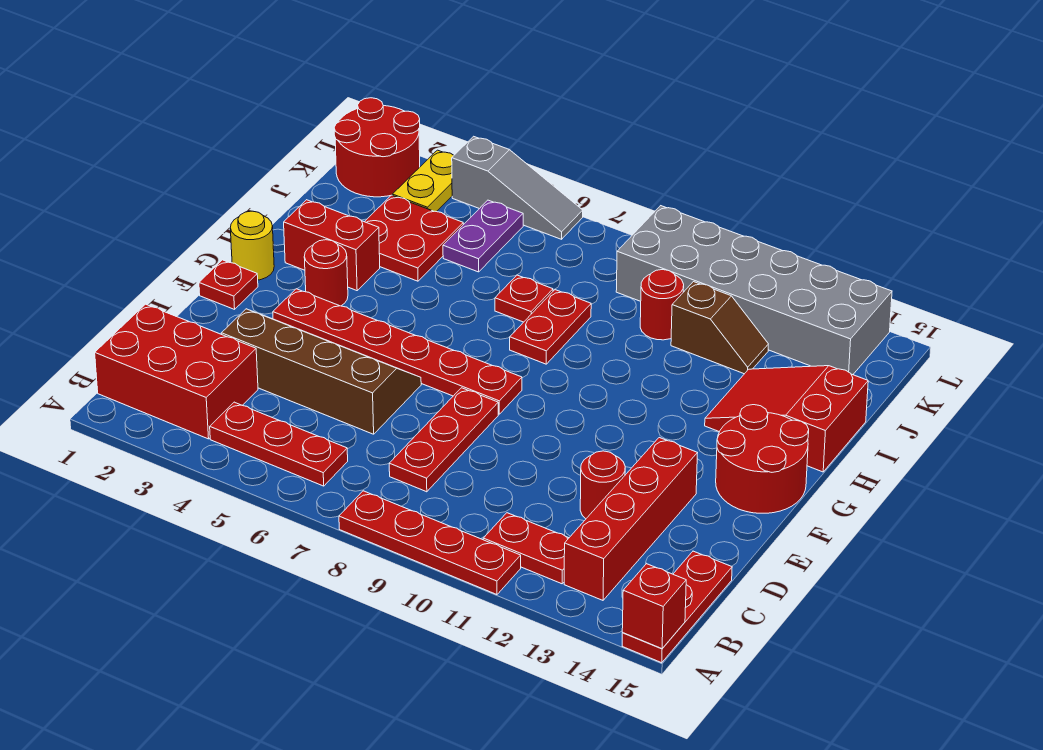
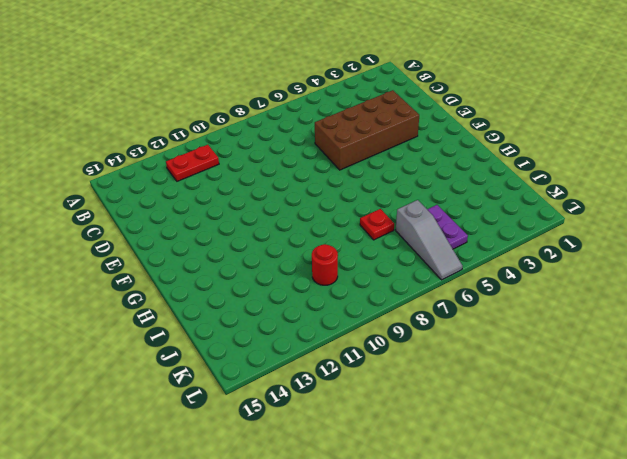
brown 2x4 brick [315,90,419,170] -> brown 2x4 slope [221,309,421,434]
grey 1x3 slope [396,200,463,280] -> grey 1x3 slope turned to [452,136,583,239]
none -> red 1x4 plate [339,491,521,595]
none -> red 1x3 plate [622,551,732,663]
none -> red 2x3 brick [95,304,258,439]

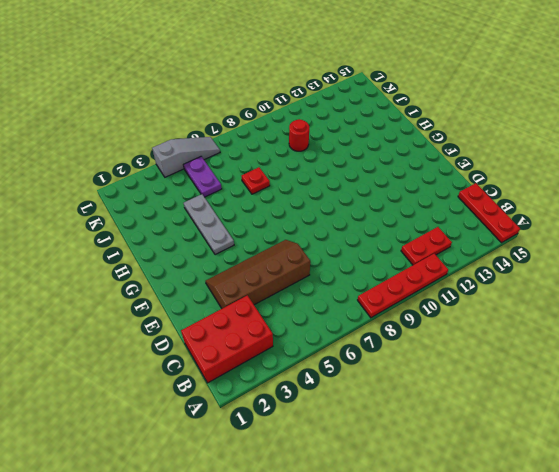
grey 1x3 plate [184,194,234,255] -> red 2x2 plate [365,195,463,281]
none -> red 1x3 plate [210,402,348,486]
none -> red 1x4 brick [564,438,697,600]
none -> red 1x3 plate [389,388,498,492]

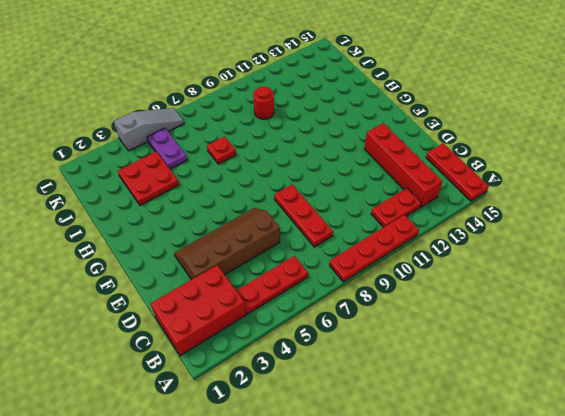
none -> red 1x1 round brick [580,451,625,519]
none -> red 1x1 plate [199,260,258,309]
none -> red 1x6 plate [273,289,522,414]

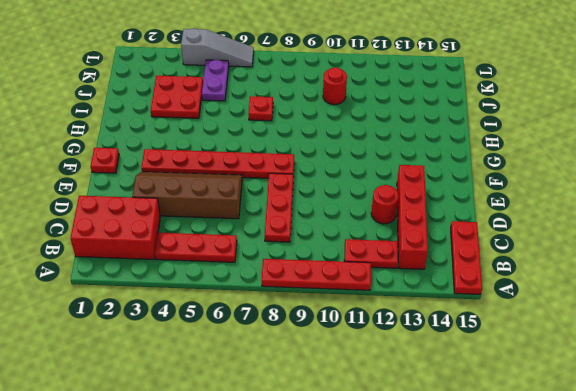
none -> red 2x2 round brick [716,405,809,513]
none -> yellow 1x1 round brick [230,211,274,280]
none -> red 1x1 round brick [304,240,348,306]

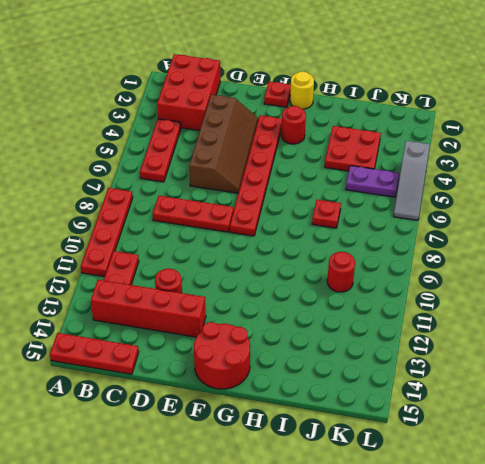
none -> red 1x2 brick [284,200,380,291]
none -> red 1x2 plate [510,290,591,364]
none -> red 2x3 slope [705,366,868,472]

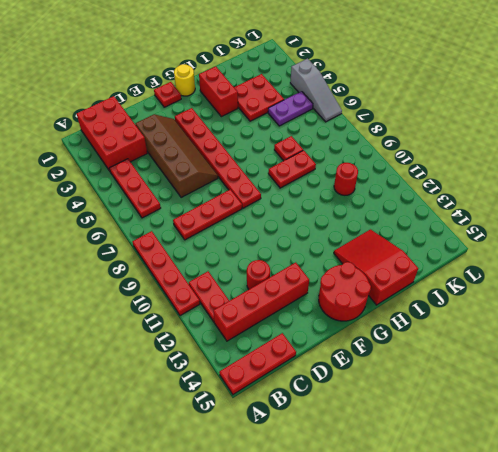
none -> red 1x1 round brick [304,240,348,306]
none -> brown 1x2 slope [671,282,768,374]
none -> red 2x2 round brick [334,98,420,197]

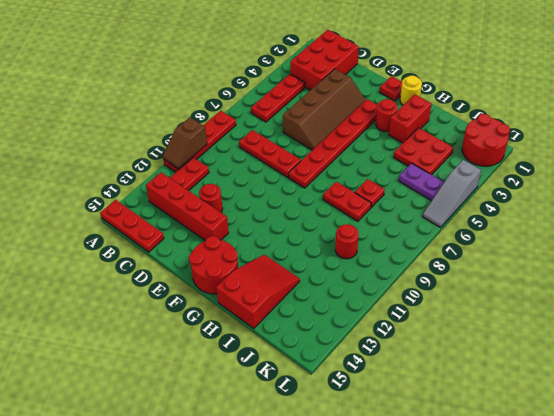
brown 1x2 slope [163,117,207,169] -> brown 1x2 slope moved to [671,282,768,374]
none -> yellow 1x2 plate [392,150,454,212]
none -> grey 2x6 brick [616,206,892,375]
none -> red 1x1 brick [622,564,686,649]

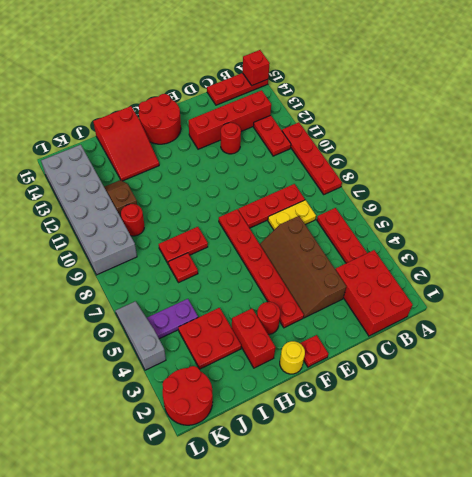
yellow 1x2 plate [268,200,316,230] -> yellow 1x2 plate moved to [392,150,454,212]

